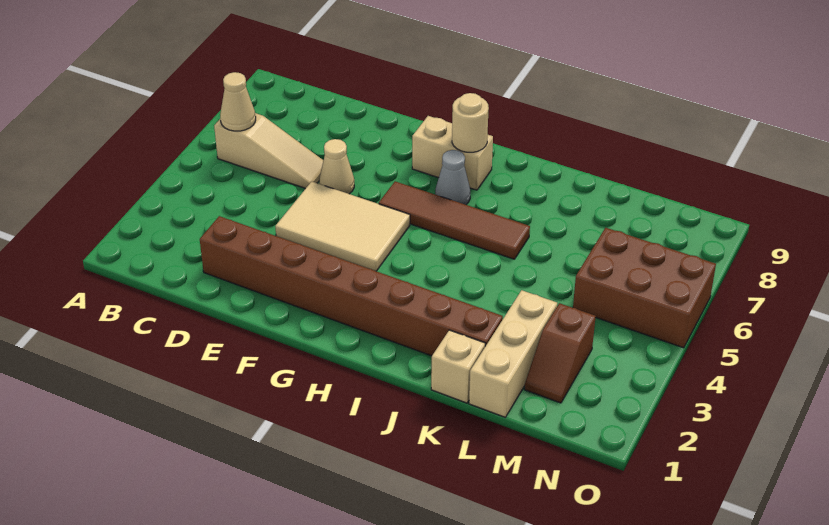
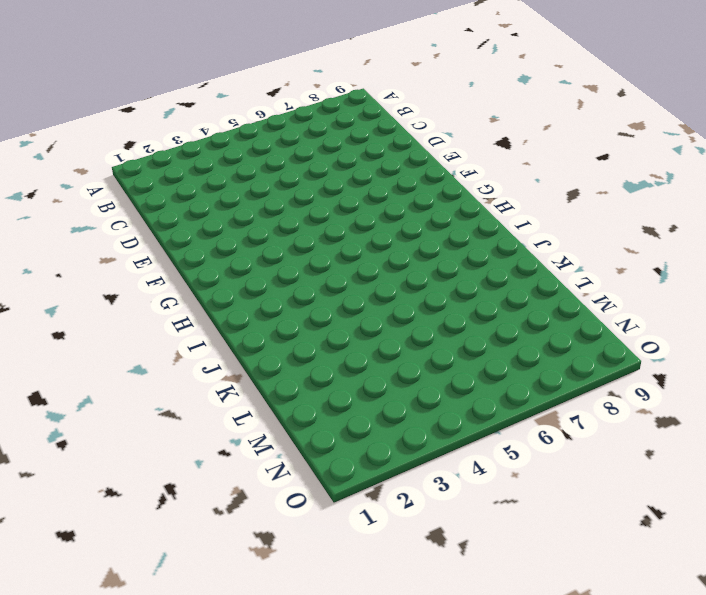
none -> tan 1x3 slope [214,113,323,189]
none -> brown 1x8 brick [200,216,503,356]
none -> tan 2x3 tile [275,182,410,271]

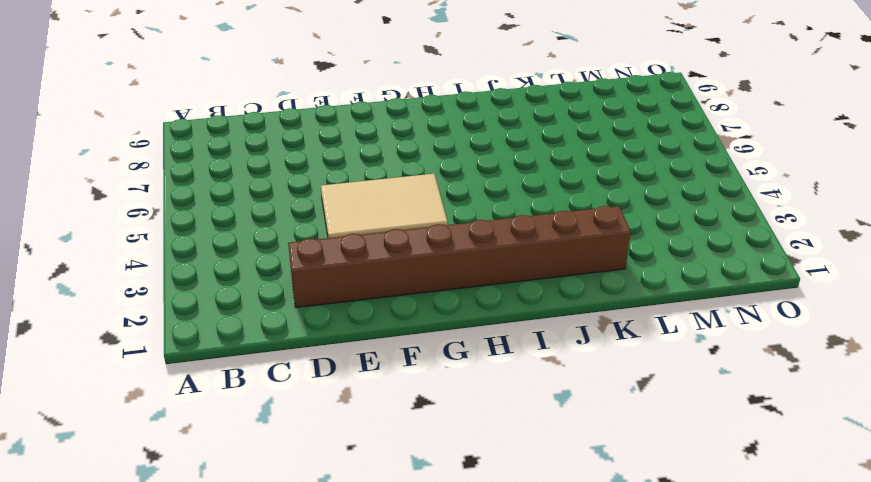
none -> tan 1x3 slope [214,113,323,189]
none -> tan 1x1 cone [319,139,354,194]
none -> brown 1x4 tile [379,181,530,259]

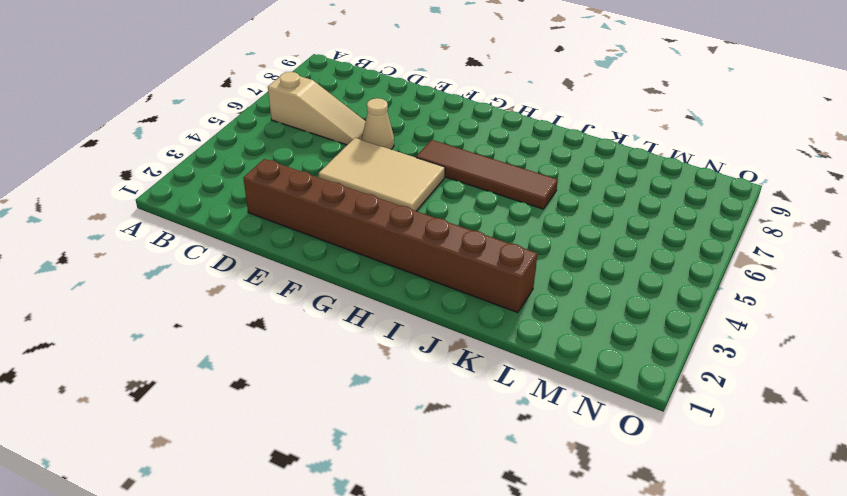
none -> tan 1x2 brick [412,116,493,190]
none -> grey 1x1 cone [435,150,470,205]
none -> tan 1x1 brick [431,330,485,403]

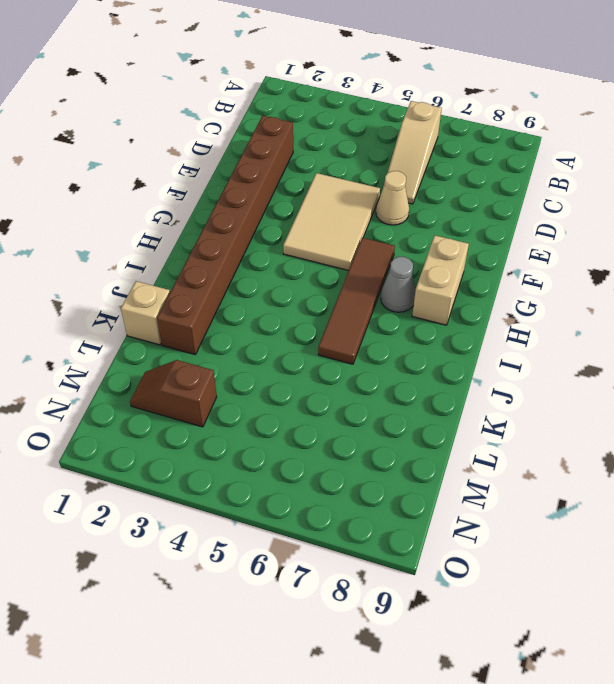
none -> tan 1x3 brick [469,290,557,417]
none -> brown 2x3 brick [573,228,716,348]
none -> tan 1x1 cone [220,72,256,131]

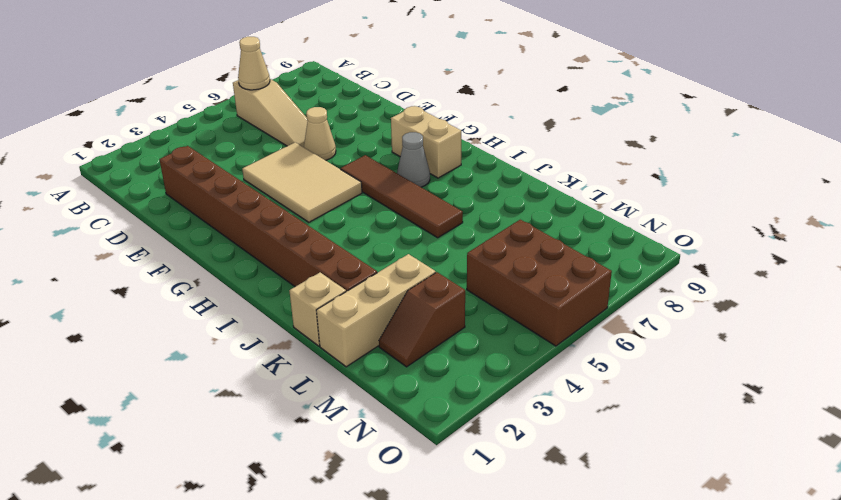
none -> tan 1x1 round brick [452,93,489,152]

